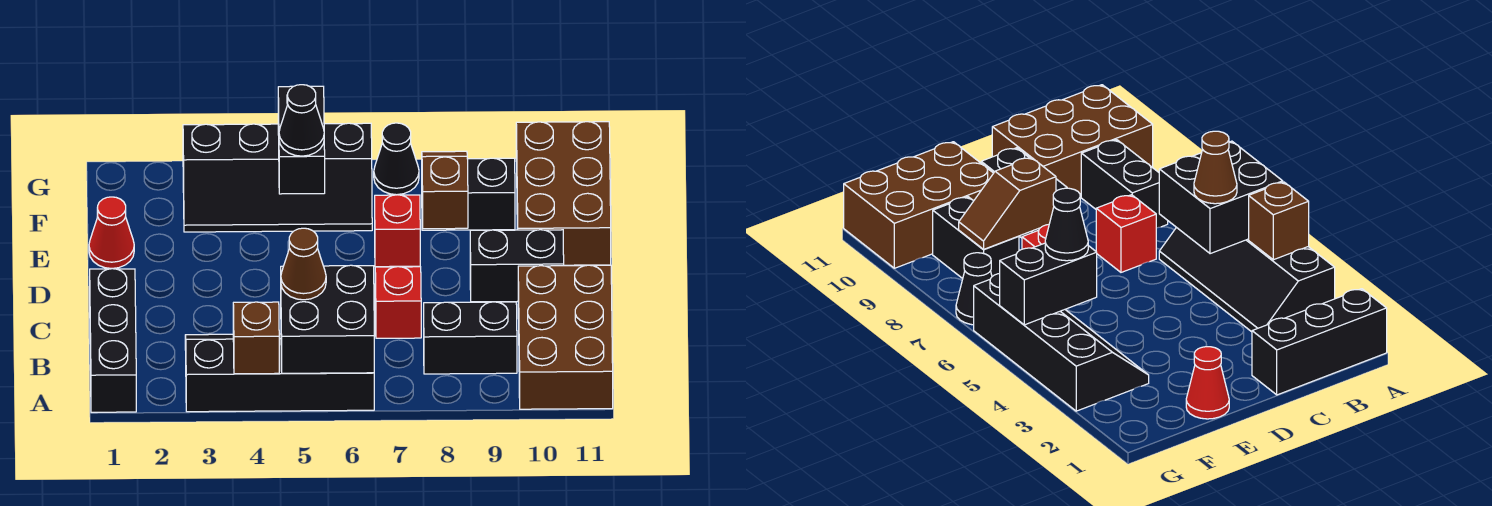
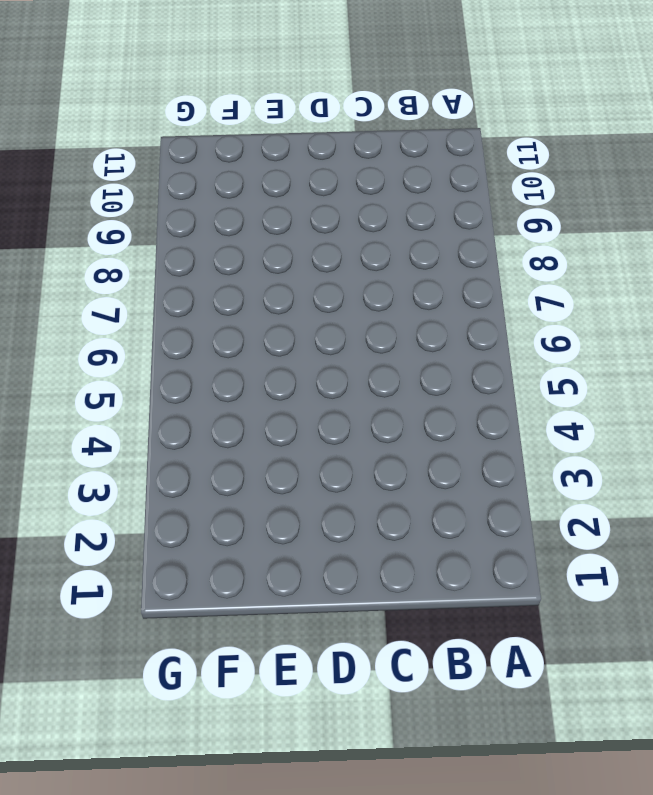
none -> black 1x3 brick [90,269,136,412]
none -> black 2x4 slope [185,334,374,412]
none -> brown 2x3 brick [518,265,613,409]

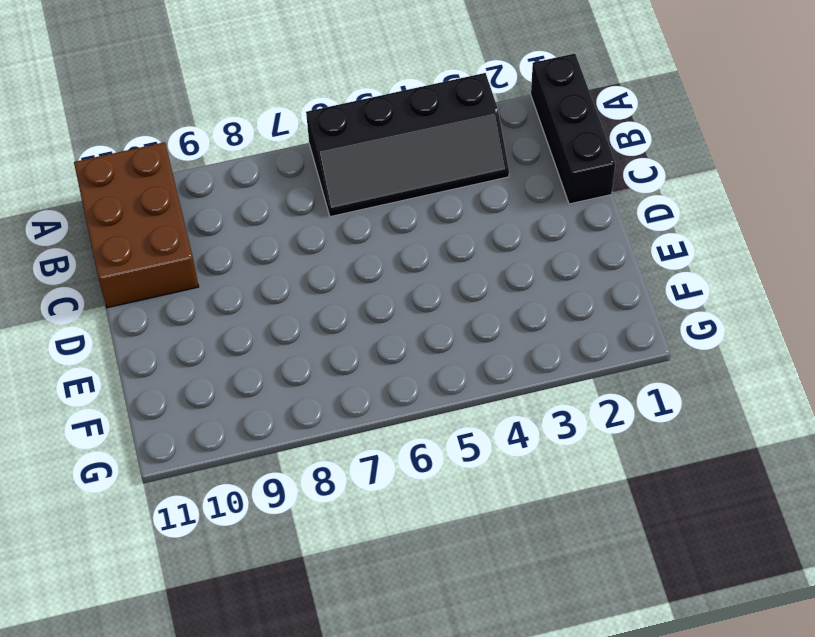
none -> black 1x2 brick [424,302,517,374]
none -> red 1x1 brick [375,267,421,338]
none -> black 1x2 brick [470,230,564,302]

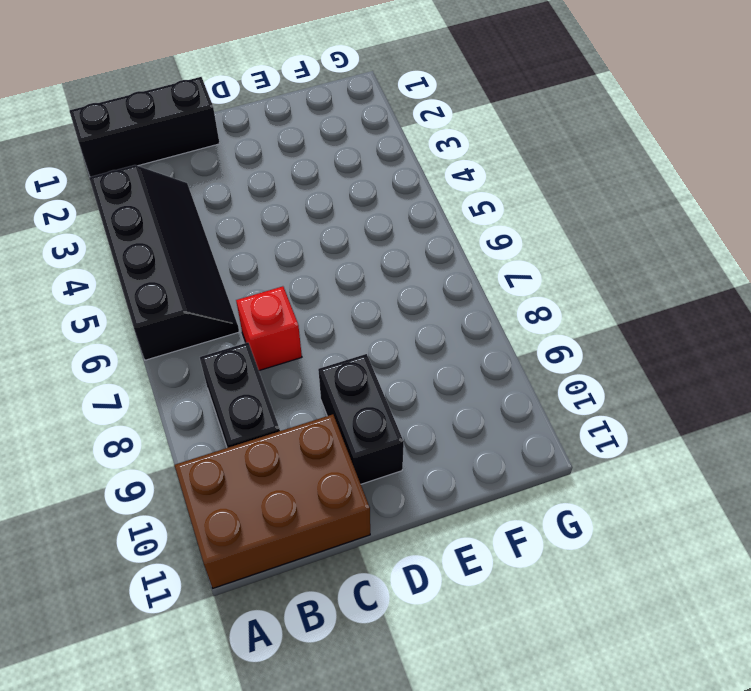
none -> red 1x1 cone [89,197,134,269]
none -> red 1x1 brick [375,195,420,267]
none -> brown 2x3 brick [516,122,611,265]

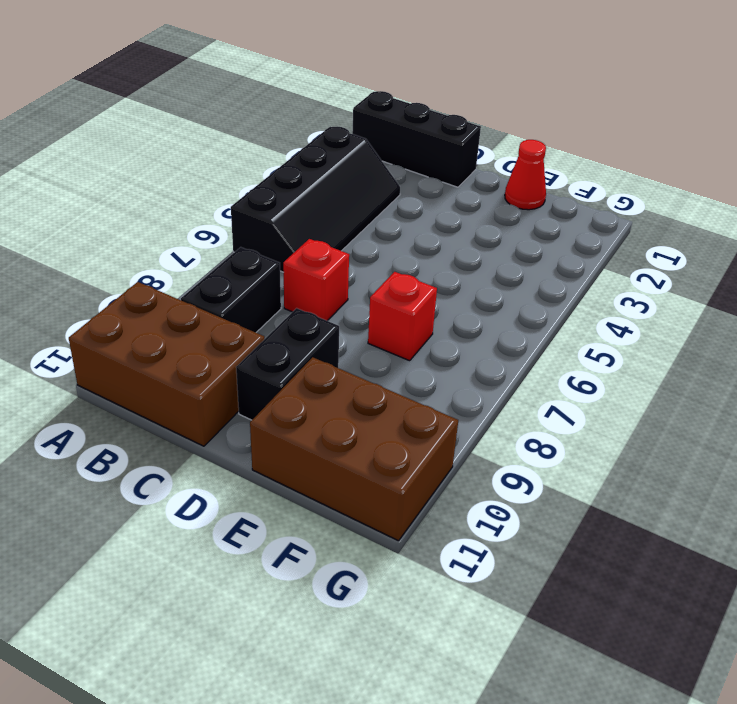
none -> black 2x4 slope [183,123,372,232]
none -> black 1x2 brick [422,158,515,230]
none -> black 1x1 cone [374,123,419,195]

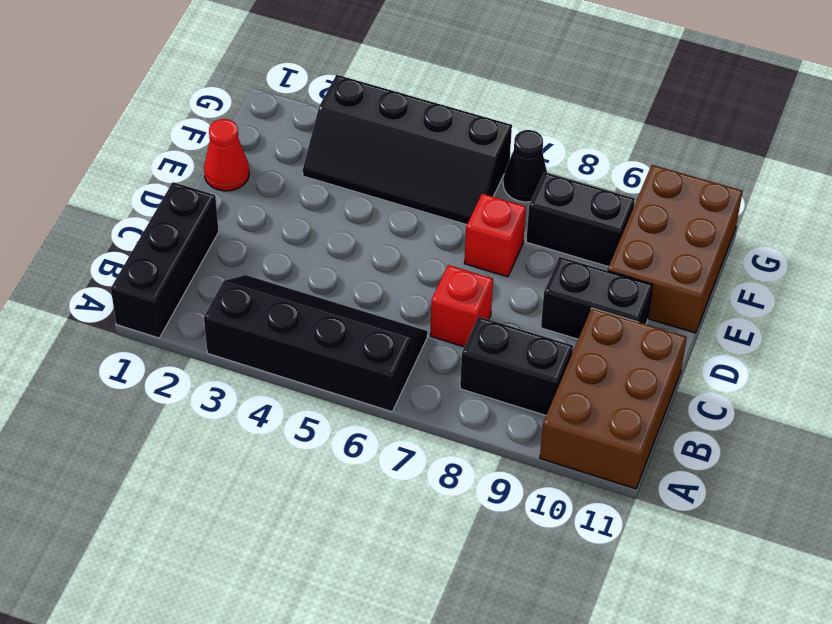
none -> brown 1x1 brick [233,302,279,374]
none -> black 2x2 brick [281,265,374,373]
none -> brown 1x2 slope [422,151,468,229]

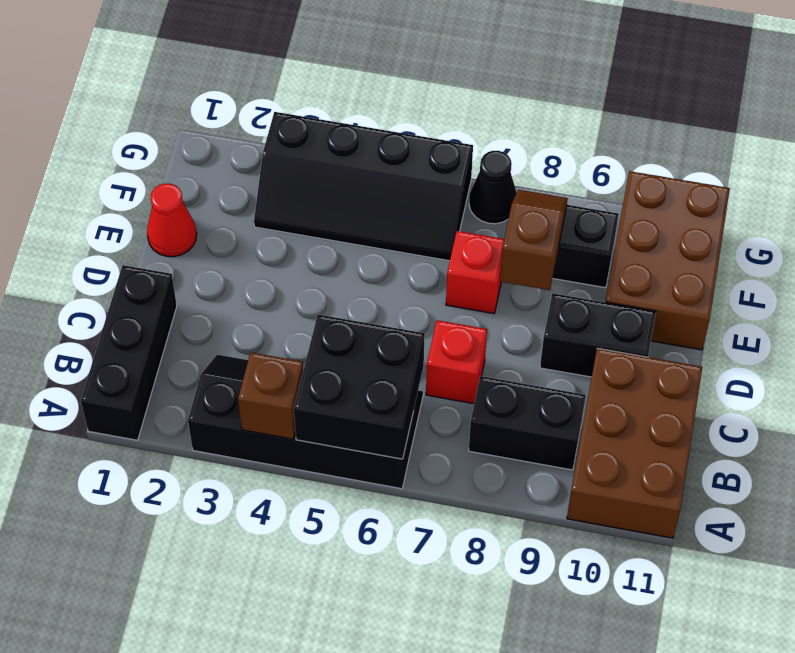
none -> black 1x2 brick [278,86,325,194]
none -> brown 1x1 cone [281,228,326,300]
none -> black 1x1 cone [279,85,324,156]

